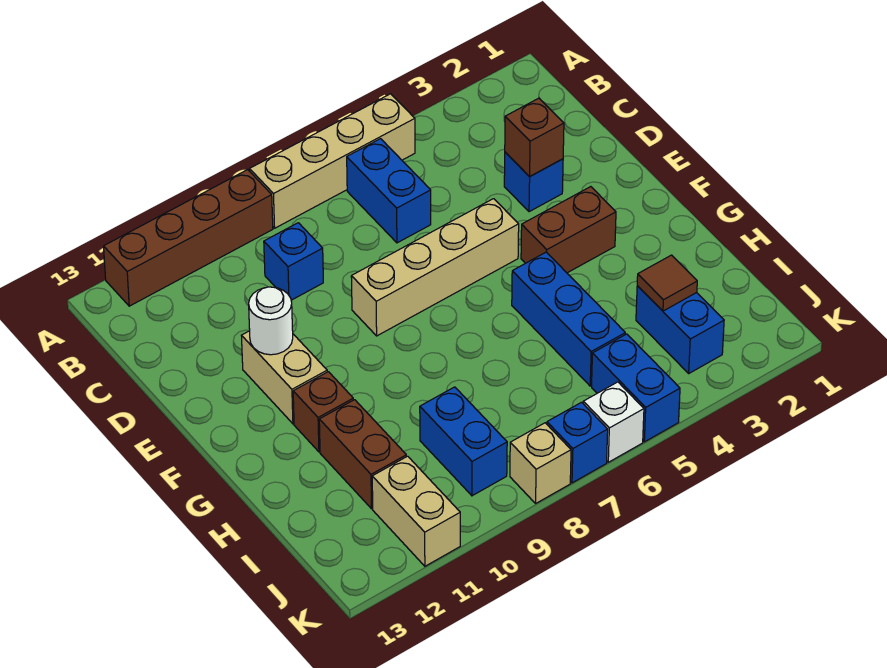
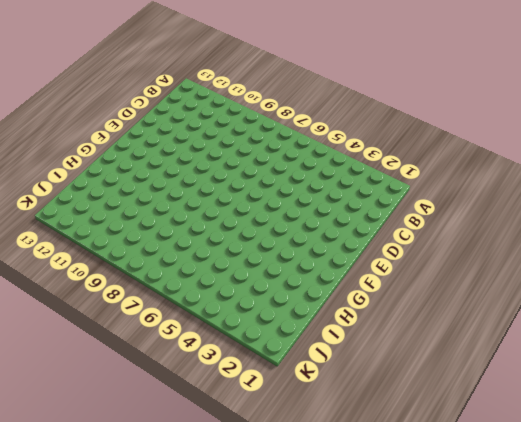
none -> tan 1x4 brick [250,94,415,228]
none -> brown 1x4 brick [104,170,273,306]
none -> blue 1x2 brick [347,139,431,243]

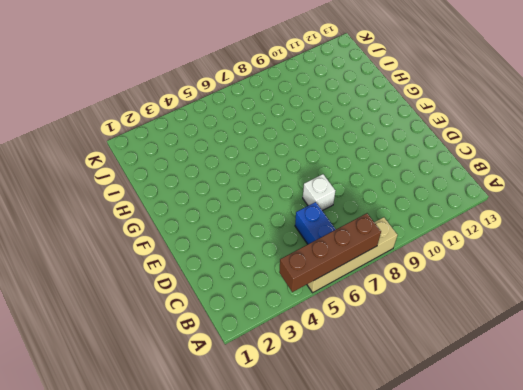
brown 1x4 brick [279,213,381,292] -> brown 1x4 brick moved to [104,170,273,306]
white 1x1 brick [303,174,335,211] -> white 1x1 brick moved to [583,382,644,462]
none -> blue 1x1 brick [264,223,323,300]
none -> blue 1x1 brick [504,152,563,212]
none -> tan 1x4 brick [351,199,519,336]

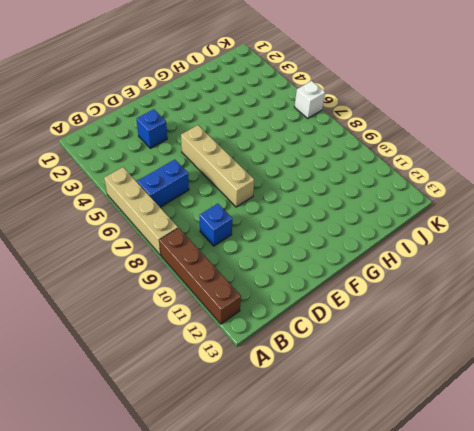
none -> tan 1x2 brick [241,331,327,424]
none -> brown 1x2 brick [521,187,616,273]
none -> blue 1x3 brick [512,252,625,386]

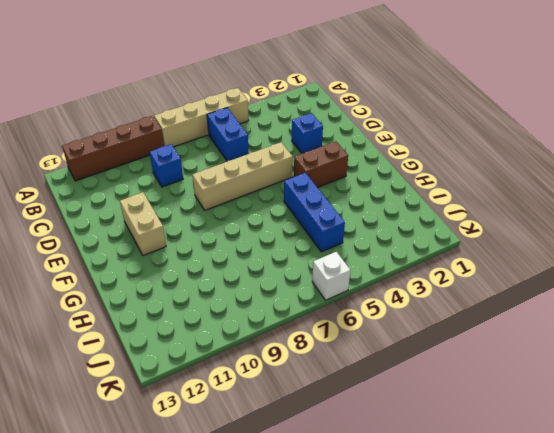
none -> brown 1x1 brick [293,372,353,452]
none -> brown 1x2 brick [319,400,406,509]
none -> blue 1x2 brick [636,286,724,373]

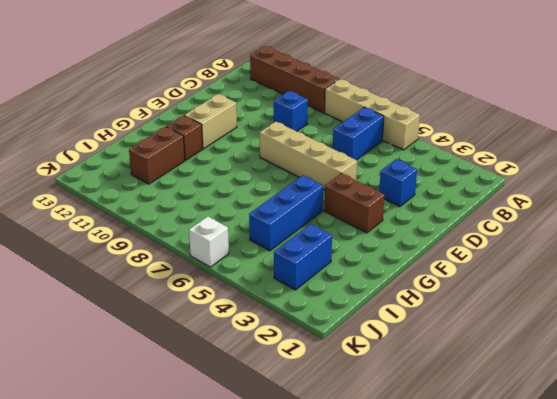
none -> blue 1x2 brick [420,387,507,496]
none -> blue 1x2 brick [592,334,680,442]
none -> tan 1x2 brick [372,456,460,566]

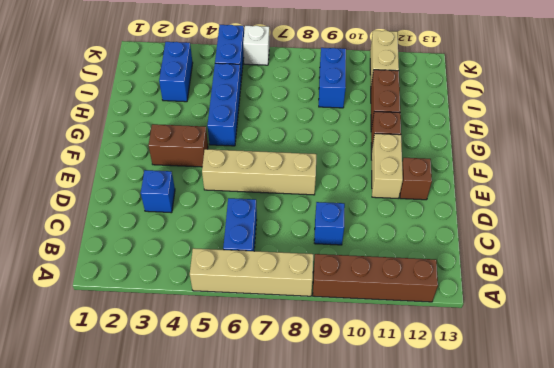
brown 1x1 brick [400,158,432,200] -> brown 1x1 brick moved to [505,98,564,177]
none -> blue 1x1 brick [547,402,608,483]
none -> tan 1x1 brick [510,423,571,503]
none -> white 1x1 round brick [249,287,293,355]

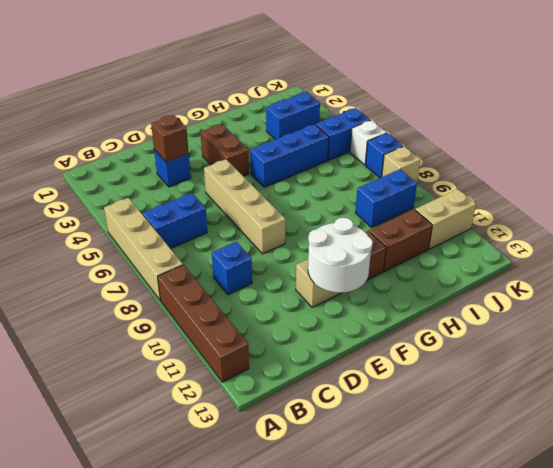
white 2x2 round brick [308,218,373,293] -> white 1x1 round brick [249,287,293,355]
none -> brown 1x1 tile [637,255,697,311]

